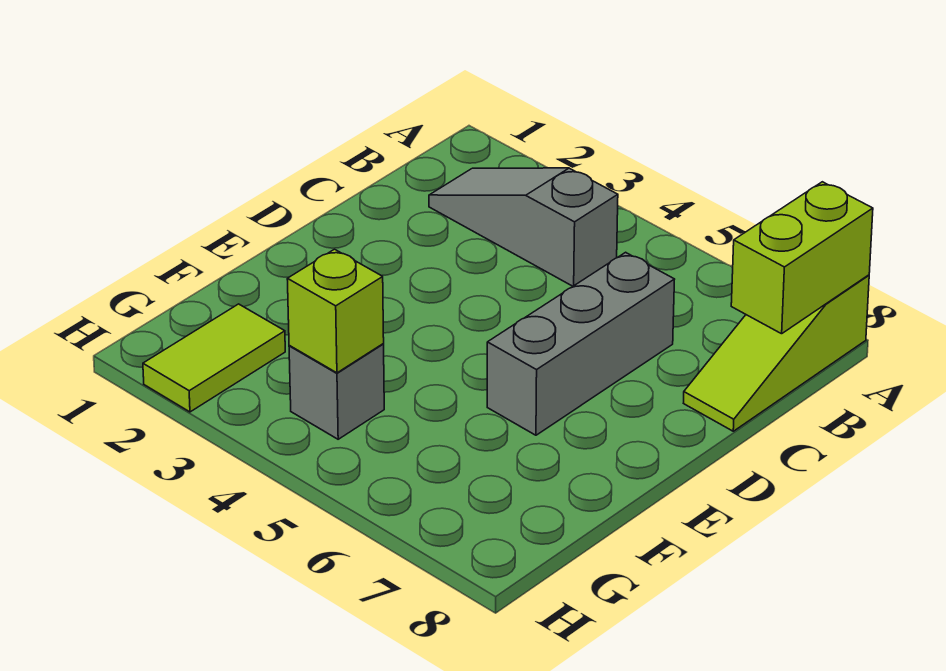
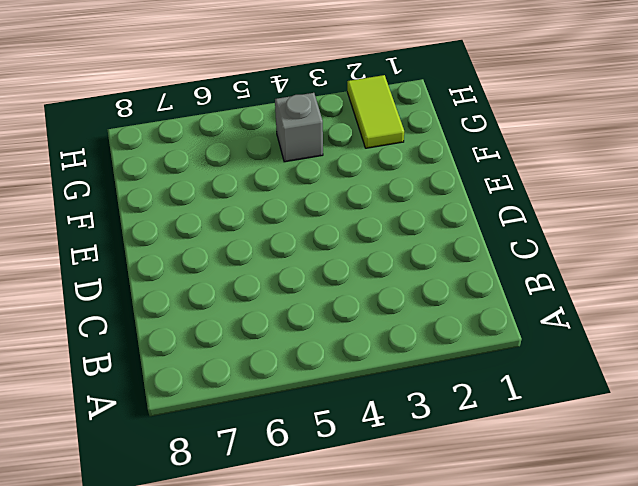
none -> lime 1x3 slope [684,275,869,431]
none -> grey 1x3 slope [429,168,618,286]

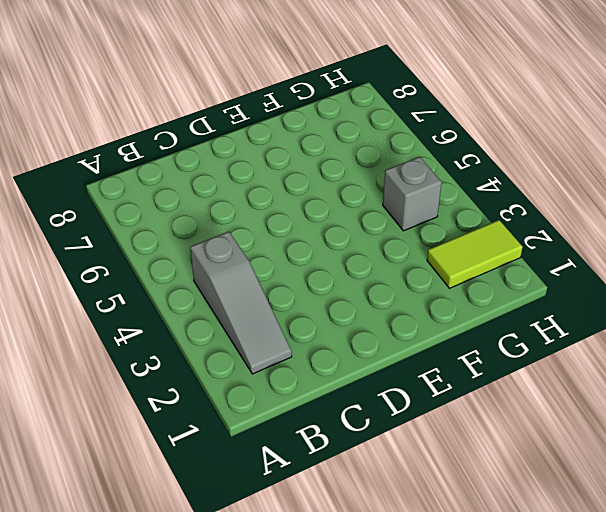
none -> lime 1x3 slope [684,275,869,431]
none -> grey 1x3 brick [487,252,675,435]

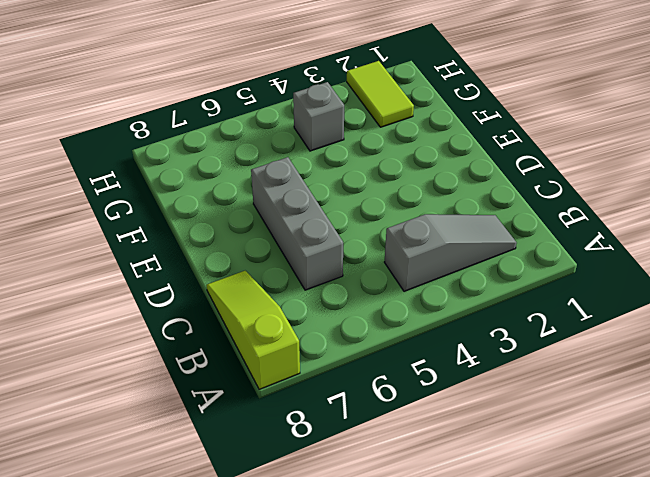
none -> lime 1x2 brick [731,182,873,334]
none -> lime 1x1 brick [287,249,384,373]

